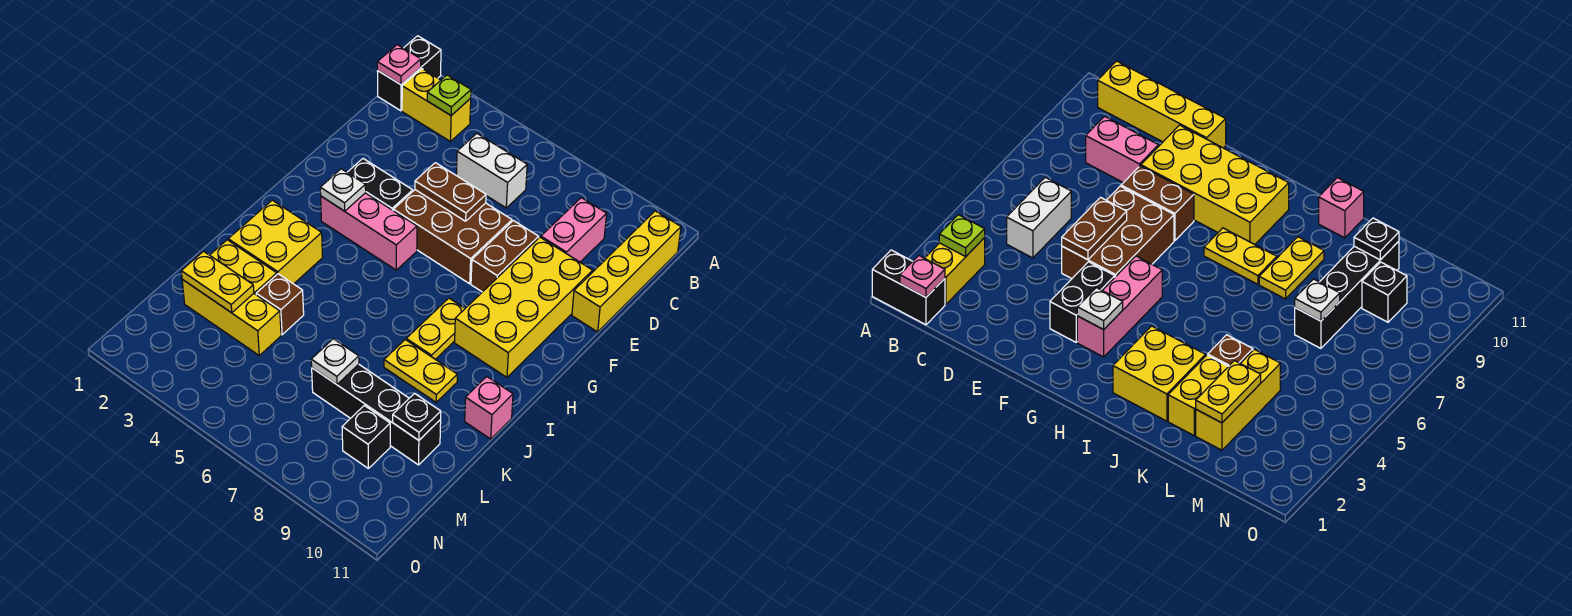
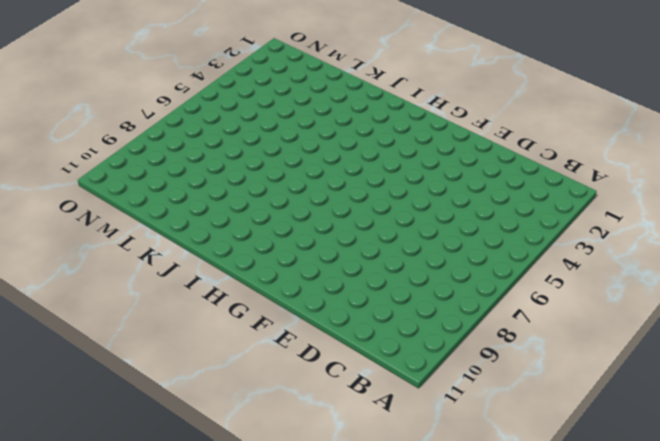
none -> black 1x2 brick [377,36,441,111]
none -> yellow 1x2 brick [402,69,471,142]
none -> yellow 1x4 brick [572,211,681,332]

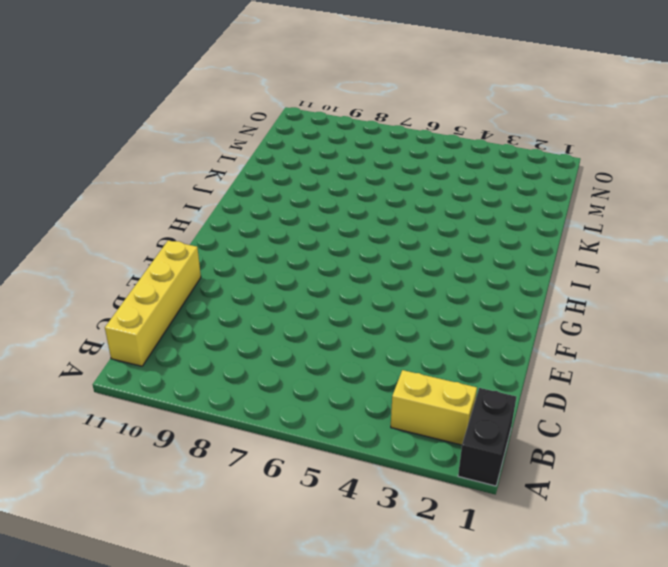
none -> white 1x2 brick [456,134,527,208]
none -> pink 1x2 brick [541,198,607,262]
none -> brown 2x3 brick [393,190,512,284]

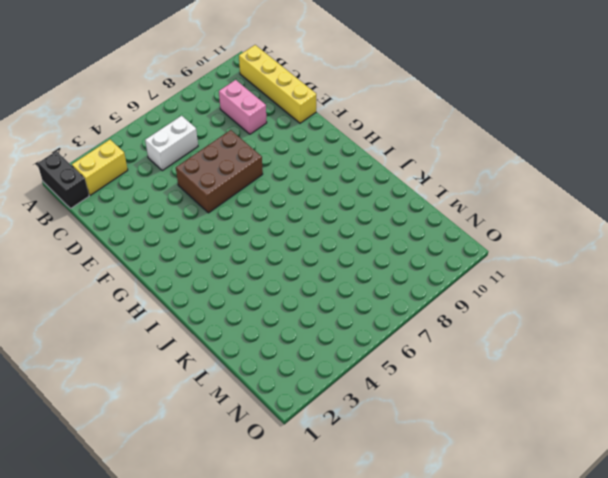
none -> brown 1x2 brick [471,221,539,292]
none -> yellow 2x4 brick [455,237,593,377]
none -> black 1x2 brick [347,159,413,210]

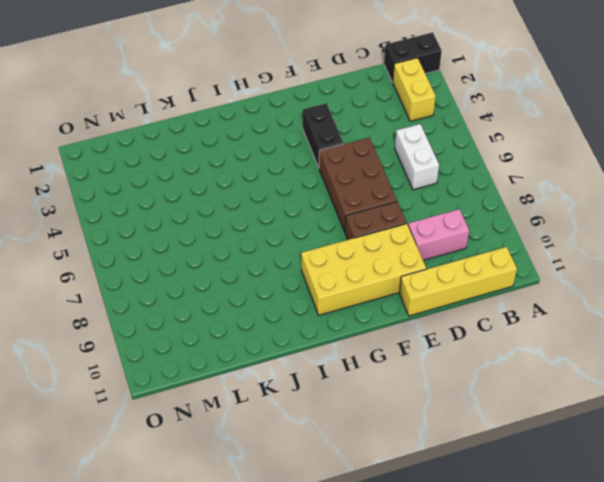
none -> pink 1x3 brick [321,193,417,270]
none -> yellow 1x2 plate [406,298,465,359]
none -> yellow 2x2 brick [228,200,323,284]

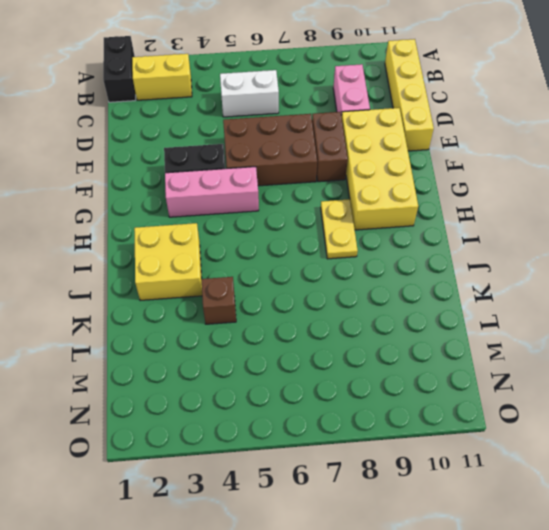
none -> yellow 1x2 plate [384,340,457,402]
none -> pink 1x1 brick [465,377,513,439]
none -> yellow 1x2 brick [210,240,277,294]

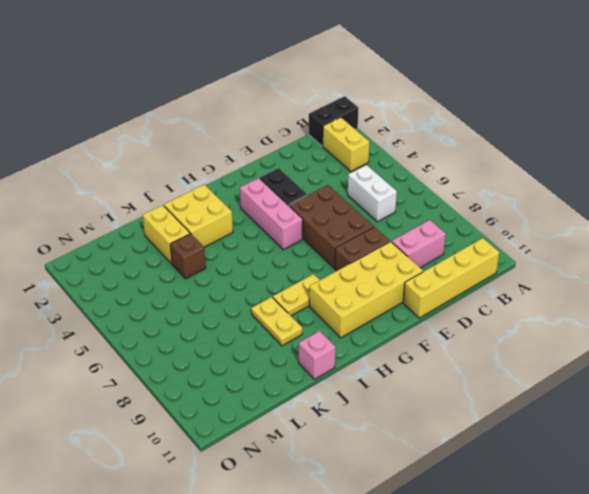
none -> yellow 1x3 brick [182,280,281,355]
none -> black 1x4 brick [312,364,441,465]
none -> black 1x1 brick [342,405,390,468]

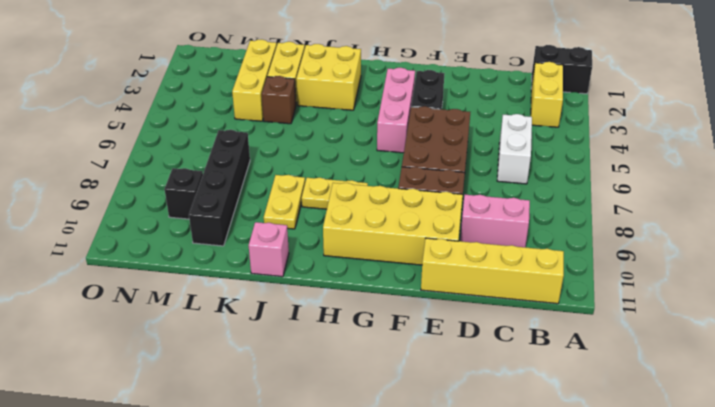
none -> pink 1x1 plate [377,45,421,85]
none -> lime 1x1 plate [427,75,471,115]
none -> brown 1x2 plate [415,163,486,221]

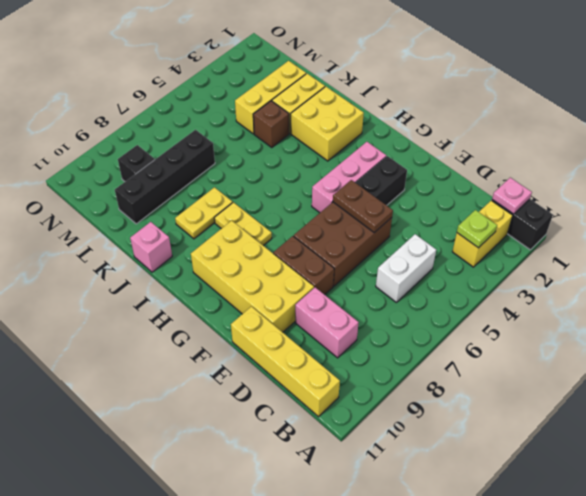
brown 1x2 plate [333,180,393,233] -> brown 1x2 plate turned to [415,163,486,221]
none -> white 1x1 plate [320,169,366,211]
none -> yellow 1x2 plate [181,251,254,313]
none -> white 1x1 plate [311,339,359,384]

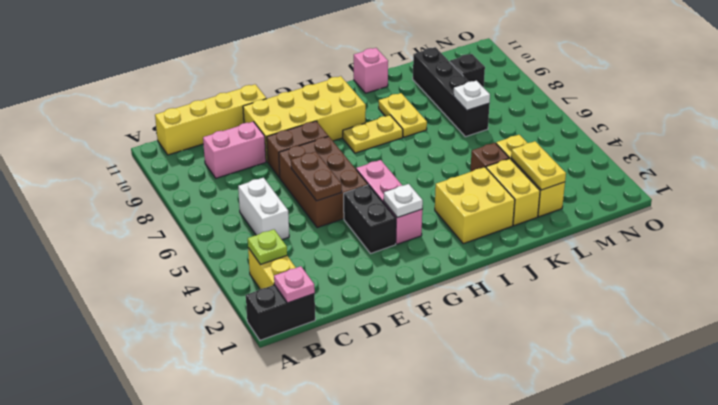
none -> black 1x1 plate [393,393,441,440]

